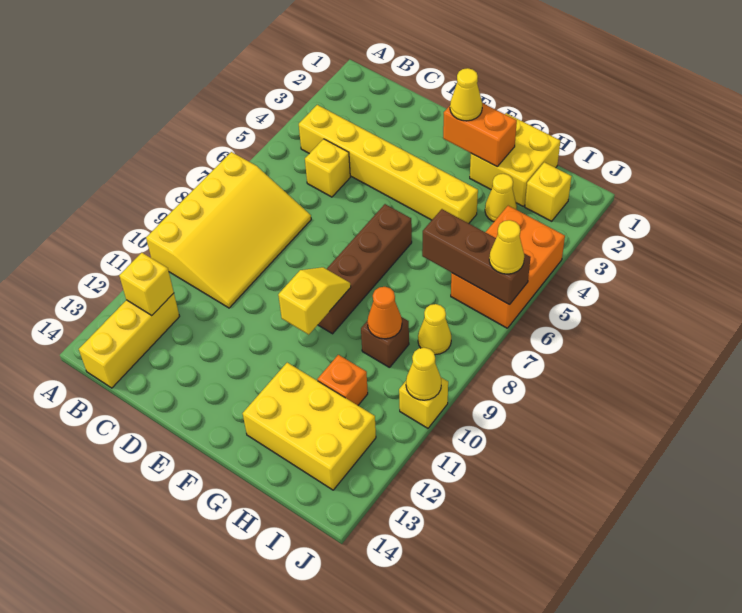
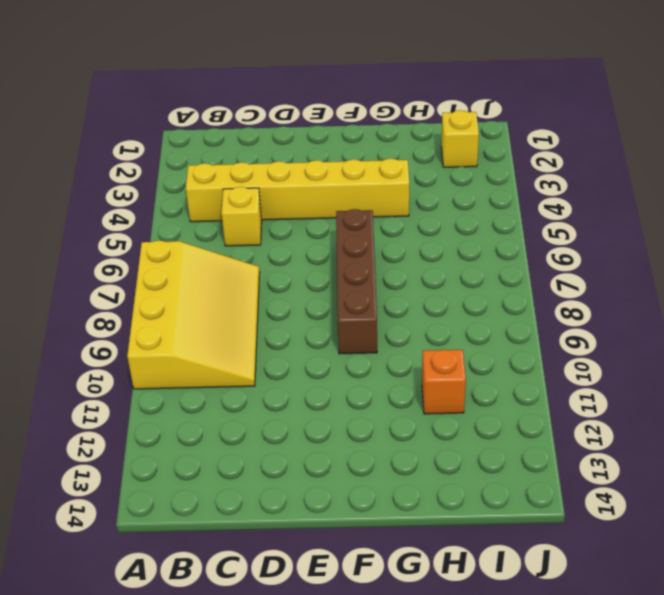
none -> yellow 1x3 brick [79,293,180,388]
none -> yellow 2x2 brick [470,113,560,206]
none -> yellow 2x3 brick [243,363,376,490]

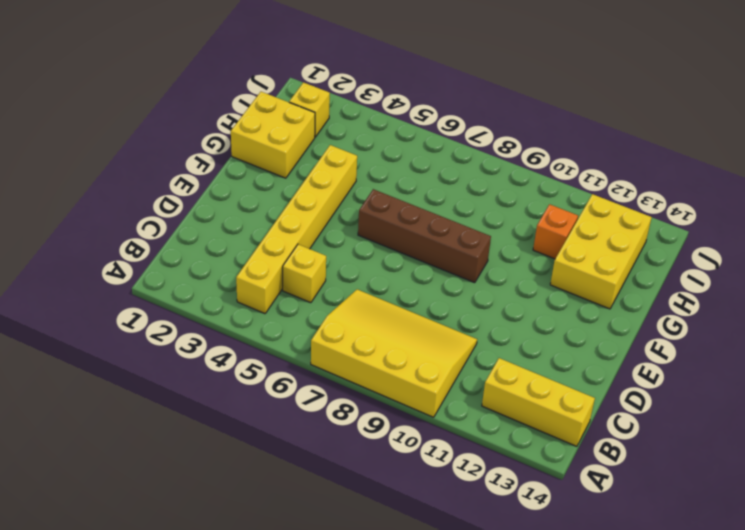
none -> yellow 1x1 cone [485,174,517,222]
none -> brown 1x1 brick [361,317,409,368]
none -> orange 2x3 brick [451,206,565,328]

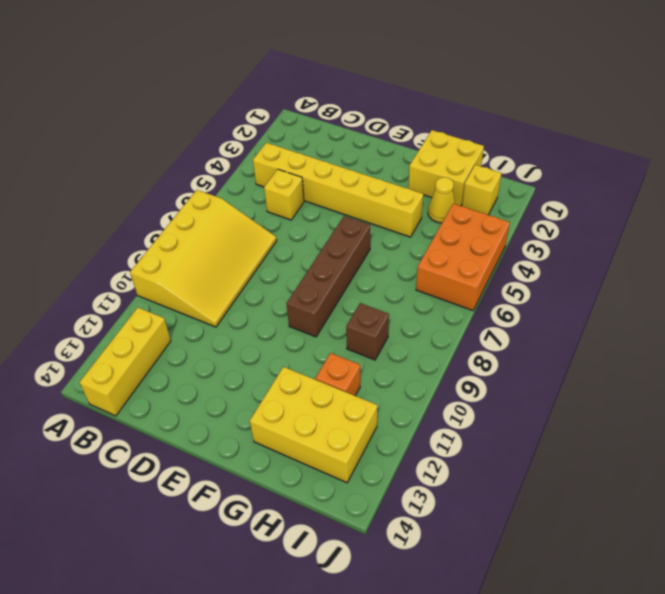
none -> yellow 1x1 cone [418,304,451,355]
none -> yellow 1x1 brick [399,378,448,428]
none -> yellow 1x1 brick [119,253,174,315]

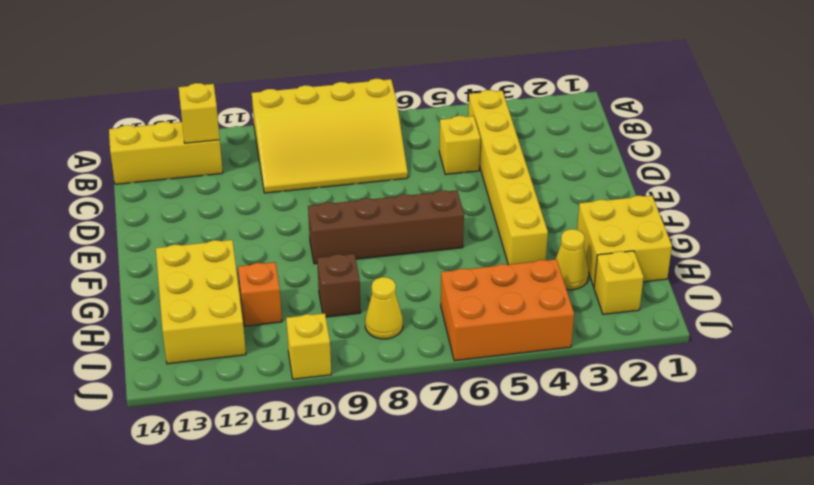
none -> orange 1x2 brick [443,103,517,166]
none -> yellow 1x2 slope [278,267,351,334]
none -> brown 1x3 brick [422,209,531,305]

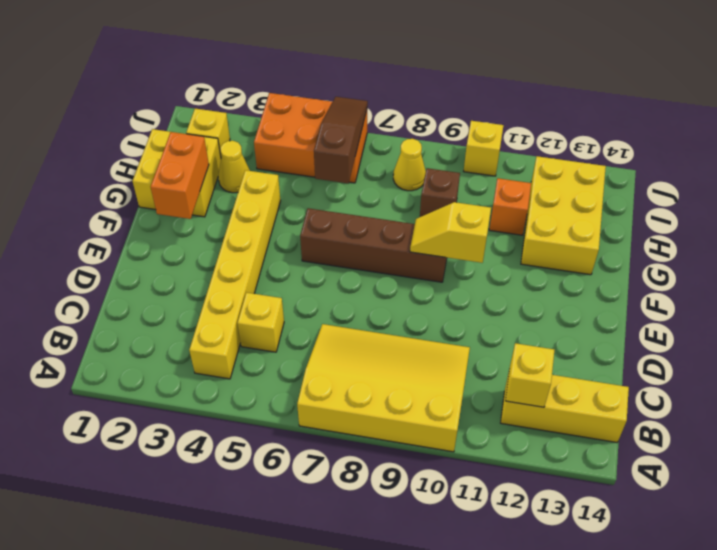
brown 1x3 slope [314,97,368,183] -> brown 1x3 brick [422,209,531,305]
none -> orange 1x1 cone [367,287,402,339]
none -> yellow 1x1 cone [406,348,441,400]
none -> yellow 1x1 cone [450,68,482,121]

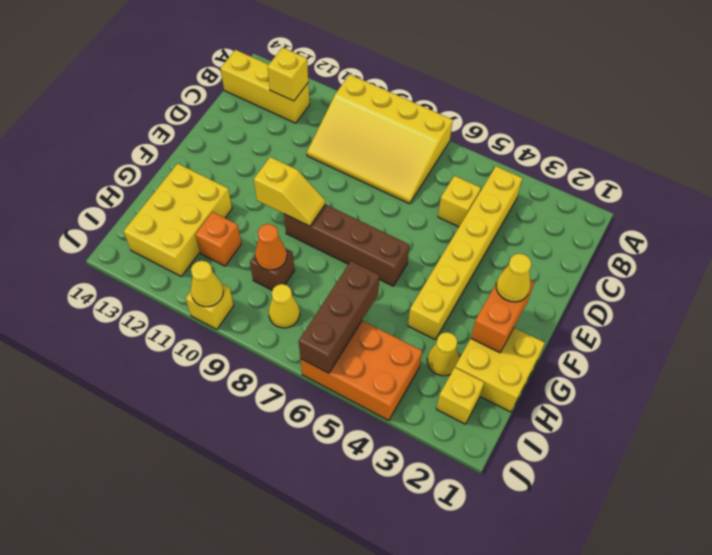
none -> yellow 1x1 cone [489,220,524,274]

